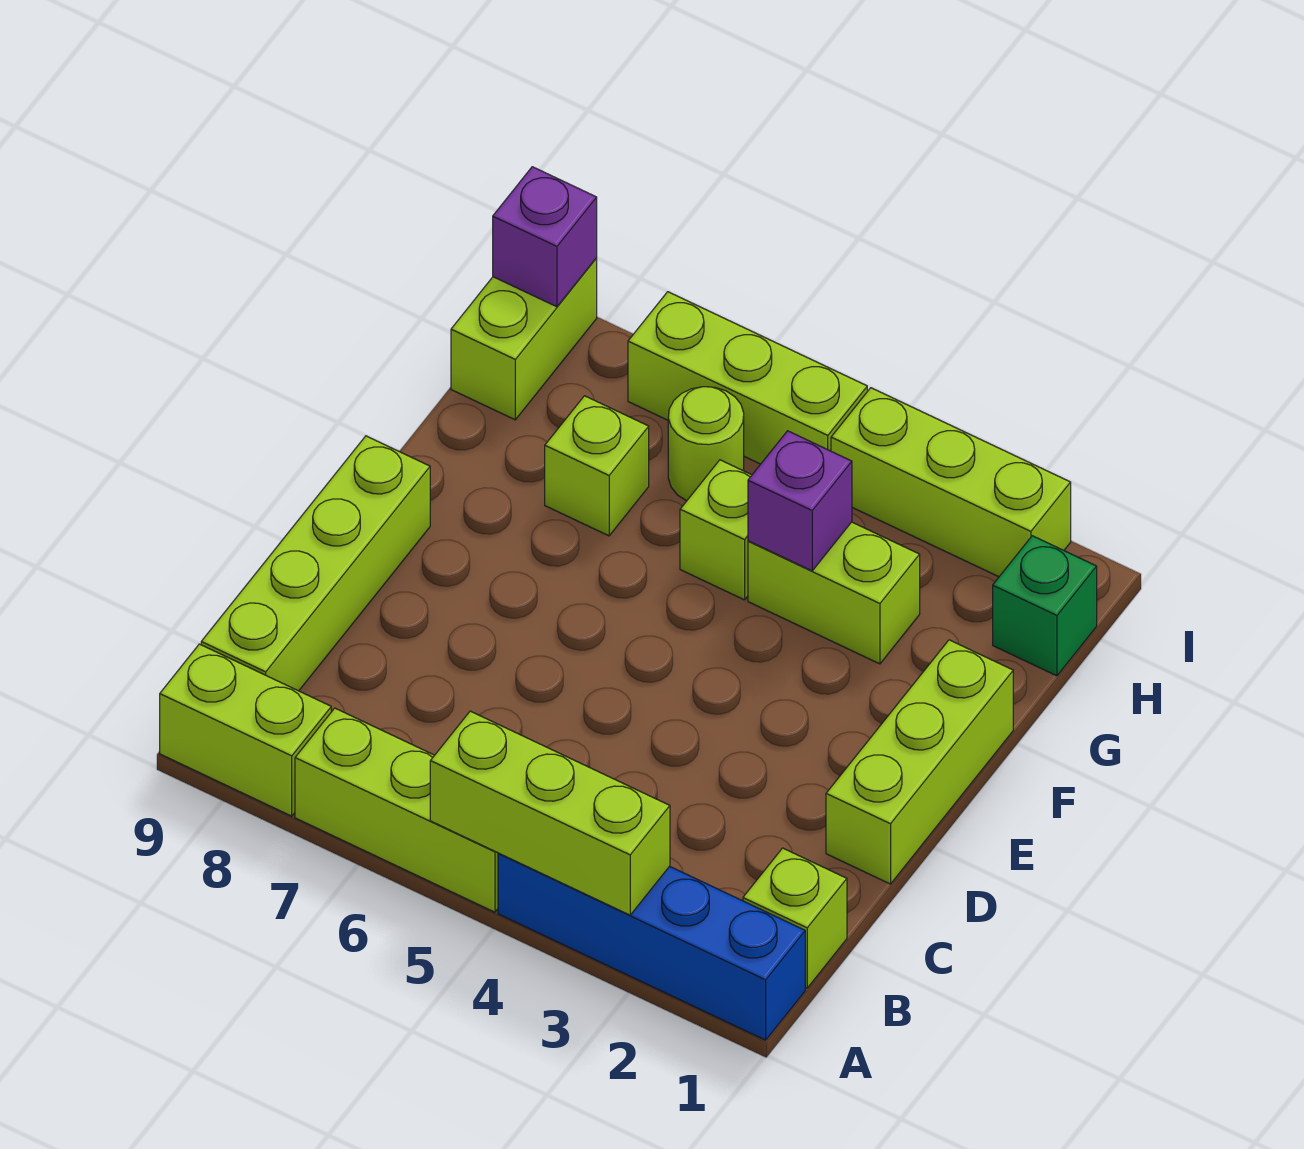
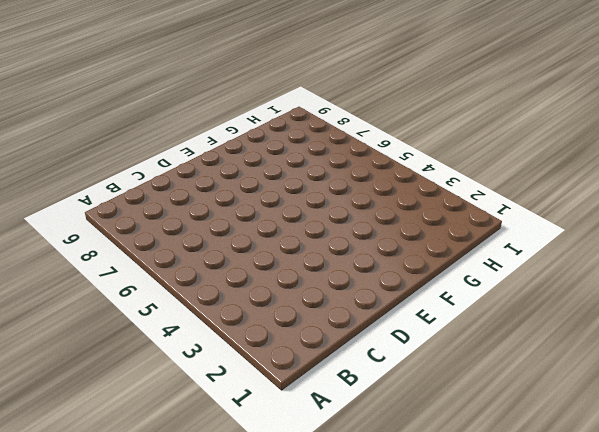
none -> blue 1x4 brick [498,853,805,1040]
none -> lime 1x3 brick [295,708,498,912]
none -> lime 1x2 brick [160,644,331,816]

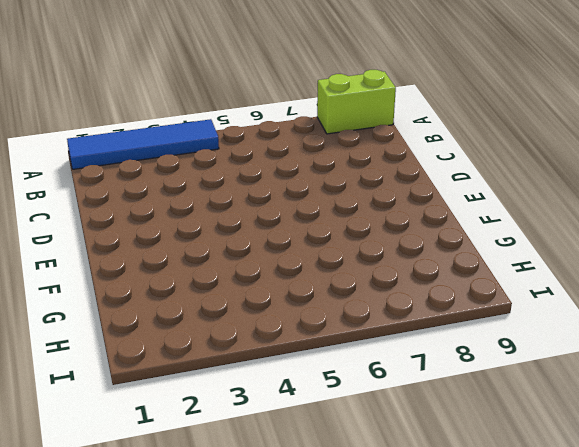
blue 1x4 tile [67,119,219,169] -> blue 1x4 brick [498,853,805,1040]
none -> lime 1x3 brick [295,708,498,912]
none -> lime 1x1 brick [743,848,847,988]
none -> lime 1x4 brick [201,436,430,691]

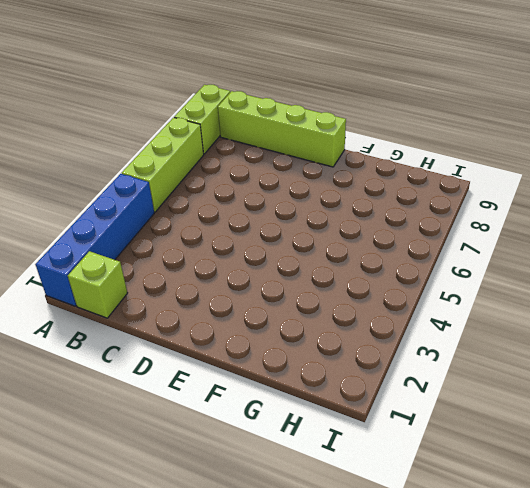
none -> lime 1x3 brick [826,640,1013,884]
none -> lime 1x2 brick [748,522,920,664]
none -> lime 1x1 brick [680,460,752,600]

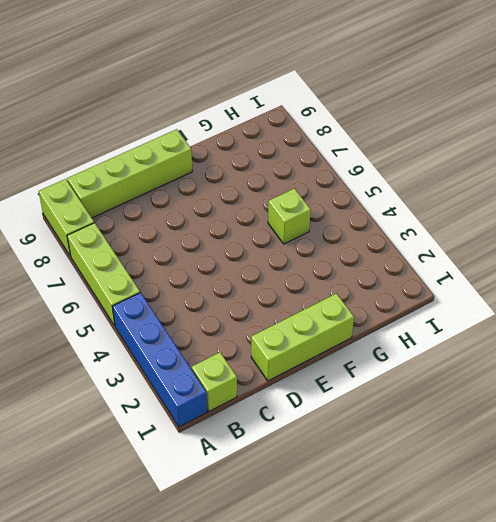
none -> lime 1x2 brick [748,522,920,664]
none -> lime 1x1 brick [545,396,649,536]
none -> green 1x1 brick [993,536,1097,676]

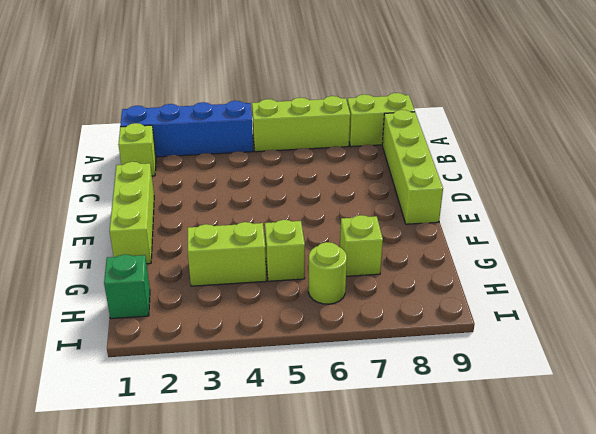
none -> lime 1x2 brick [451,258,597,420]
none -> lime 1x3 brick [831,388,1071,577]
none -> lime 1x3 brick [628,292,867,464]

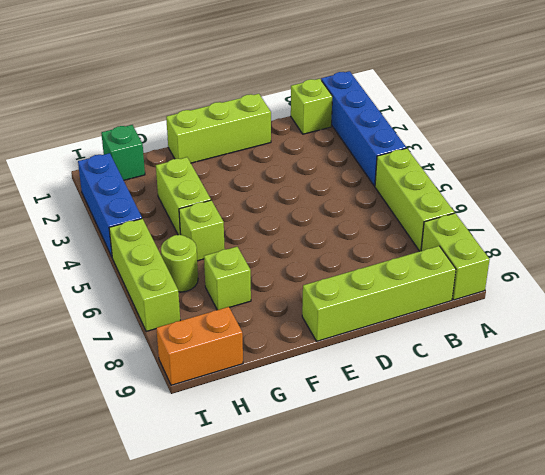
orange 1x2 brick [156,307,243,385] -> lime 1x2 brick [451,258,597,420]
blue 1x3 brick [78,153,142,257] -> lime 1x3 brick [831,388,1071,577]
none -> lime 1x3 brick [430,711,670,915]
none -> purple 1x1 brick [748,431,852,571]
none -> purple 1x1 brick [493,167,597,307]

